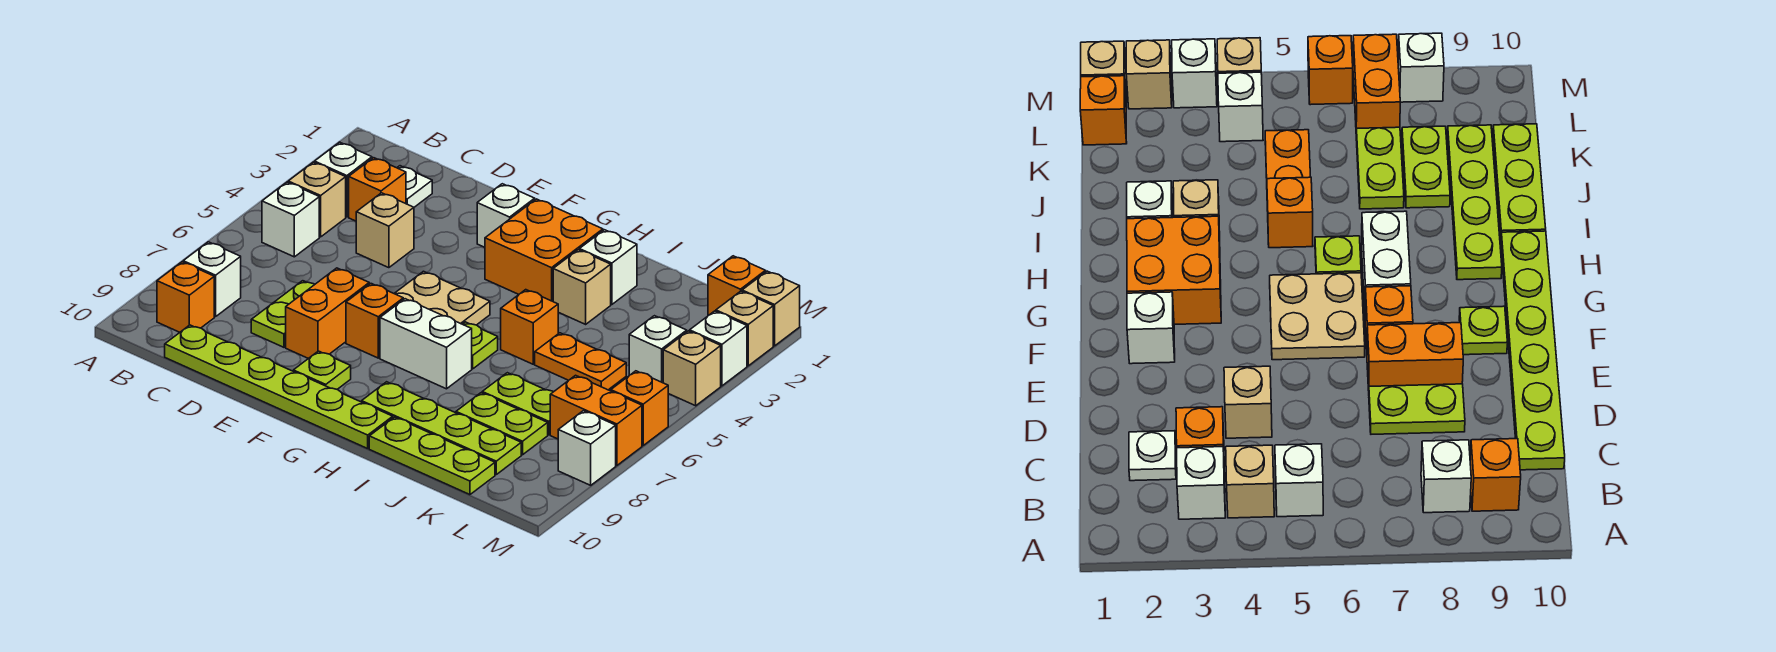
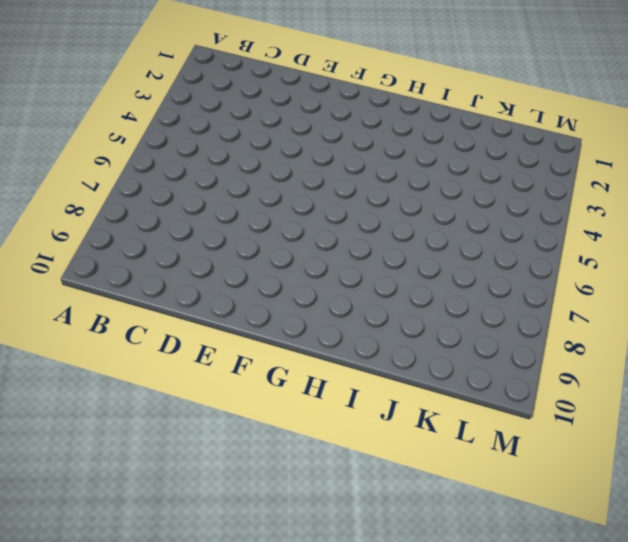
none -> white 1x1 brick [315,142,372,217]
none -> tan 1x1 brick [288,162,346,237]
none -> white 1x1 brick [262,182,319,257]
none -> white 1x1 brick [183,242,241,317]

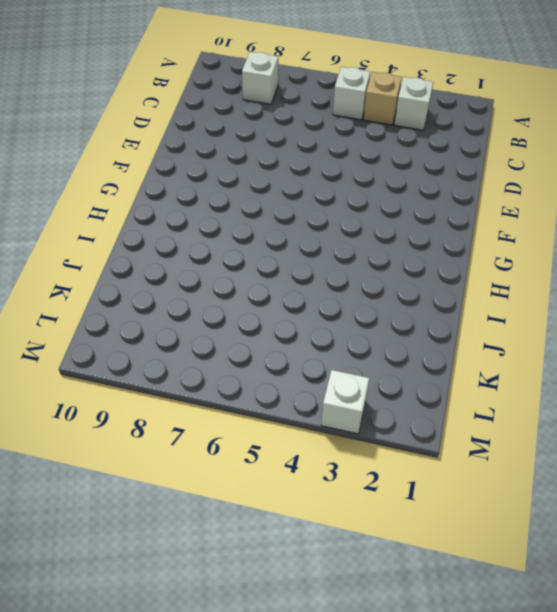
none -> orange 1x1 brick [157,262,214,332]
none -> white 1x1 plate [397,166,432,207]
none -> orange 1x1 brick [349,158,406,221]
none -> lime 1x6 plate [165,325,393,448]

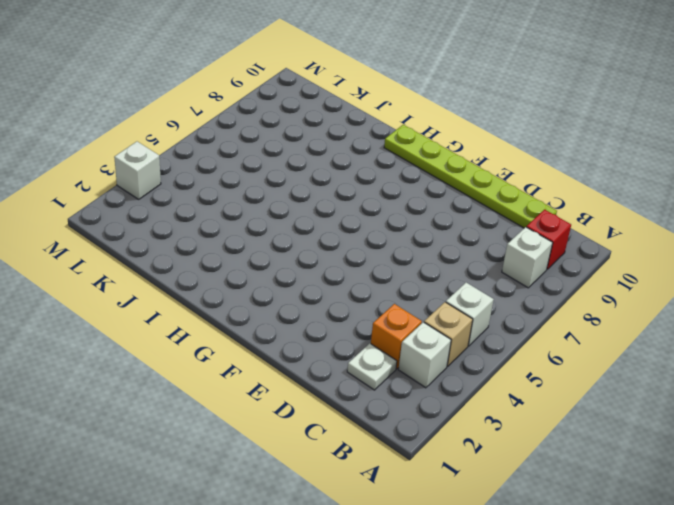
red 1x1 brick [526,210,571,269] -> orange 1x1 brick [157,262,214,332]
none -> tan 1x1 brick [356,193,414,268]
none -> lime 1x2 plate [251,281,315,347]
none -> orange 1x2 brick [286,268,369,359]
none -> white 1x1 brick [477,184,535,247]

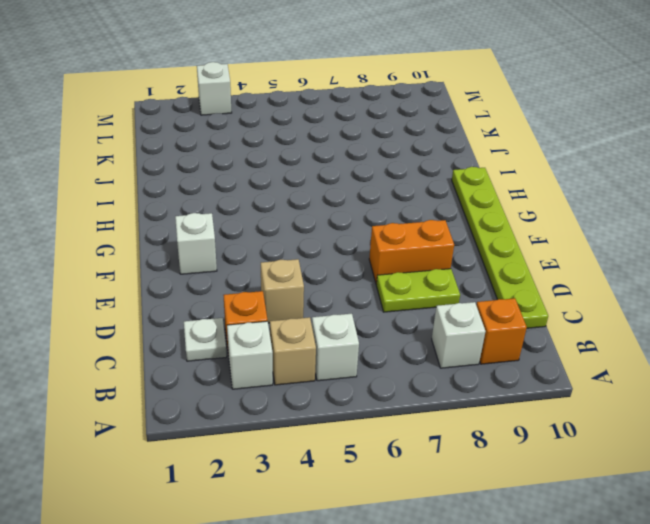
none -> tan 2x2 plate [394,271,490,325]
none -> orange 1x1 brick [346,284,403,358]
none -> lime 1x1 plate [293,351,351,389]
none -> orange 2x2 brick [485,199,603,301]

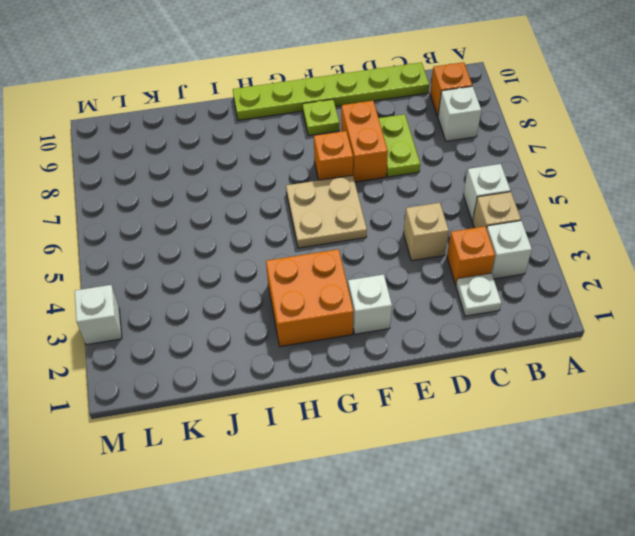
none -> white 1x2 brick [380,299,472,389]
none -> lime 1x1 plate [463,322,498,369]
none -> lime 1x4 plate [362,382,521,474]
none -> white 1x1 brick [579,230,637,304]

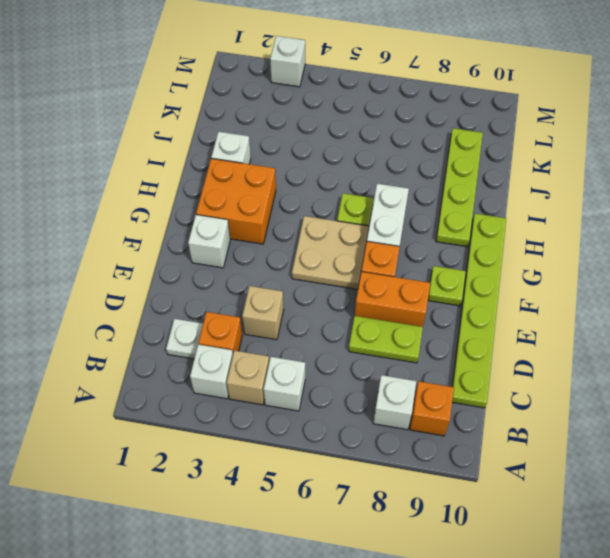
none -> tan 1x1 brick [553,250,611,324]
none -> orange 1x1 brick [501,290,558,364]
none -> lime 1x3 plate [369,417,495,495]
none -> orange 1x2 plate [535,333,626,390]

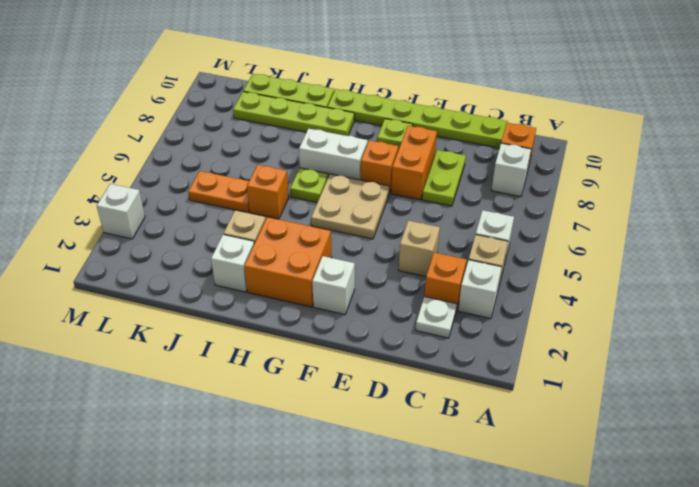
none -> lime 1x2 plate [482,373,553,435]
none -> lime 1x2 plate [456,393,548,455]
none -> orange 1x1 brick [708,256,766,316]
none -> white 1x1 brick [629,316,687,383]

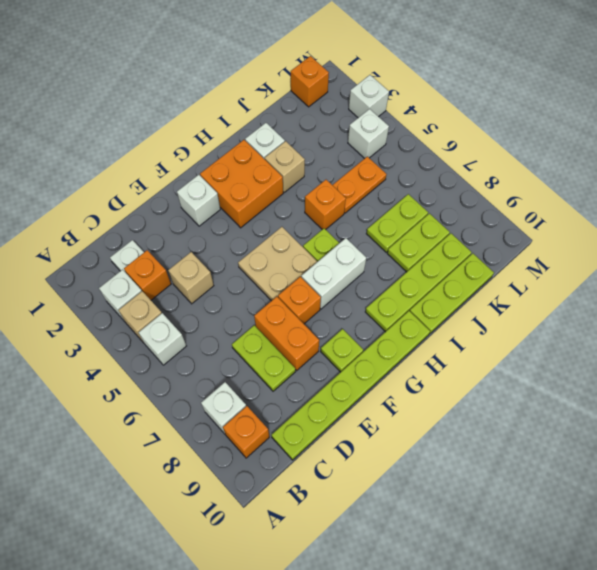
none -> orange 1x2 brick [550,375,642,465]
none -> tan 1x1 brick [742,271,800,346]
none -> tan 1x1 brick [716,291,773,366]
none -> tan 1x1 brick [663,331,721,406]

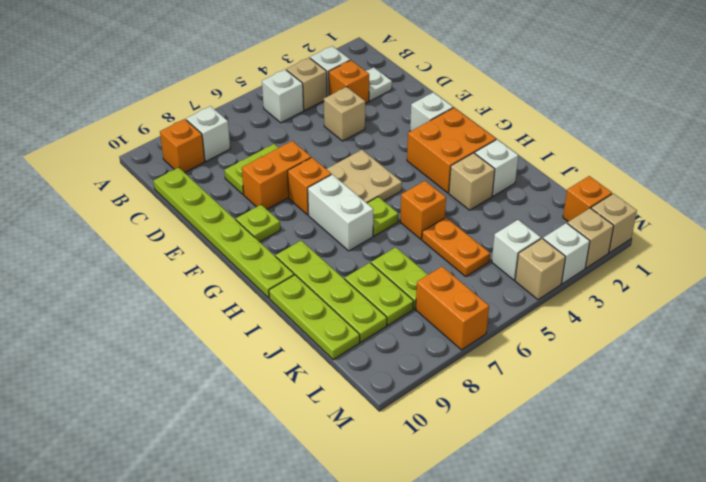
none -> orange 1x1 brick [611,371,668,445]
none -> white 1x1 brick [558,411,616,485]

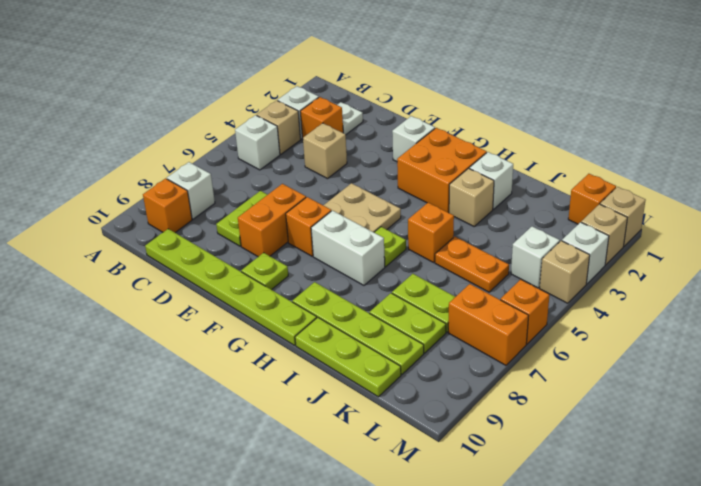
none -> white 1x1 brick [558,411,616,485]

